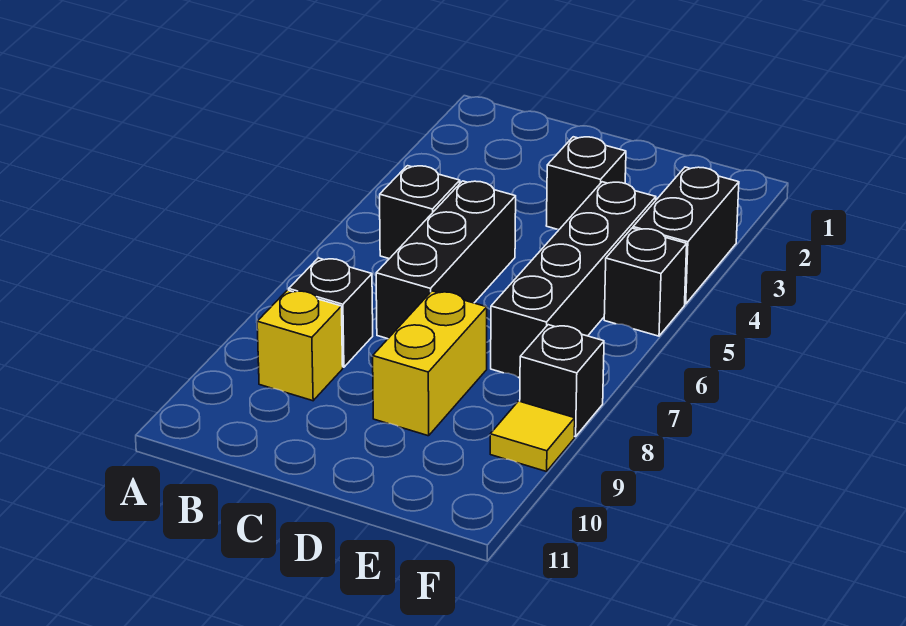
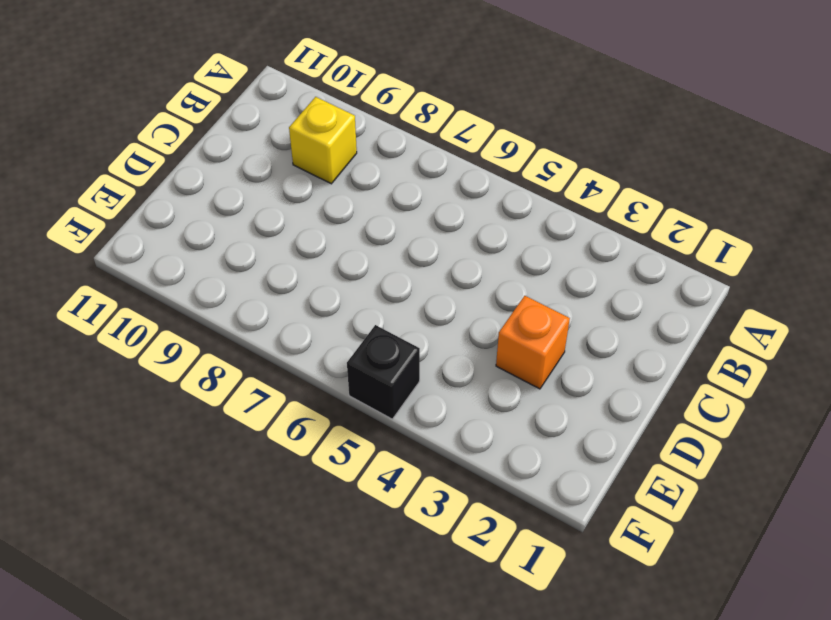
orange 1x1 brick [496,296,570,389] -> black 1x1 brick [546,137,626,229]
none -> black 1x1 brick [380,166,460,259]
none -> black 1x1 brick [289,258,373,367]

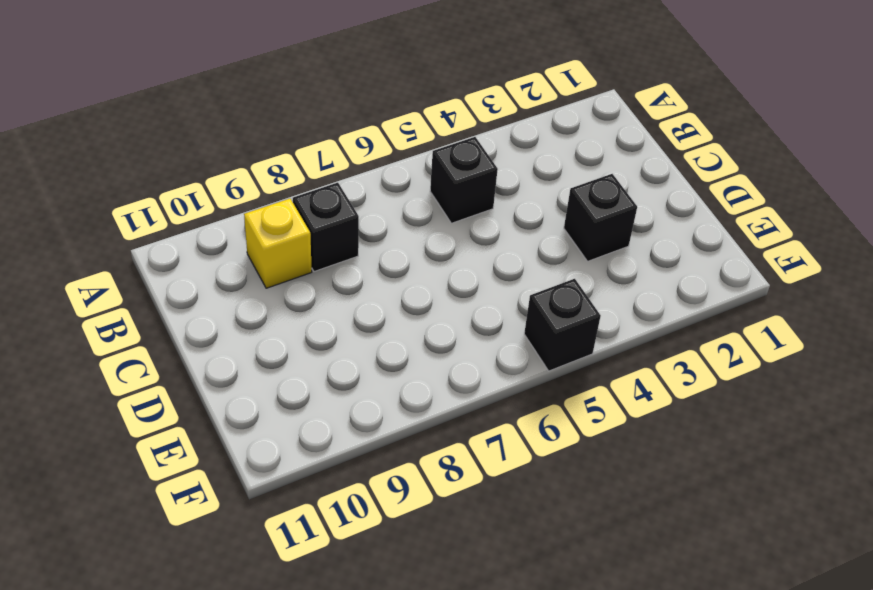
none -> black 1x3 brick [376,181,516,339]
none -> yellow 1x2 brick [373,291,487,436]

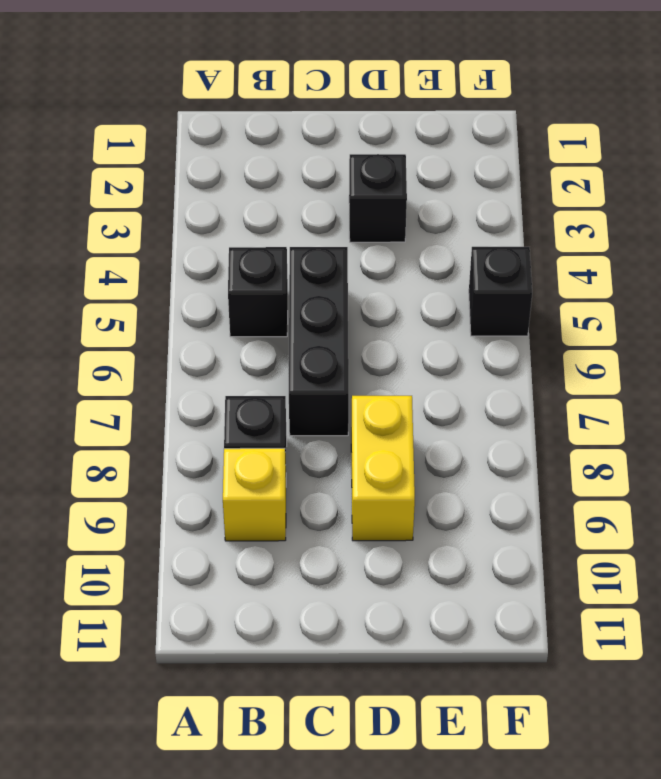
none -> black 1x4 brick [491,182,656,378]
none -> black 1x2 brick [633,167,739,304]

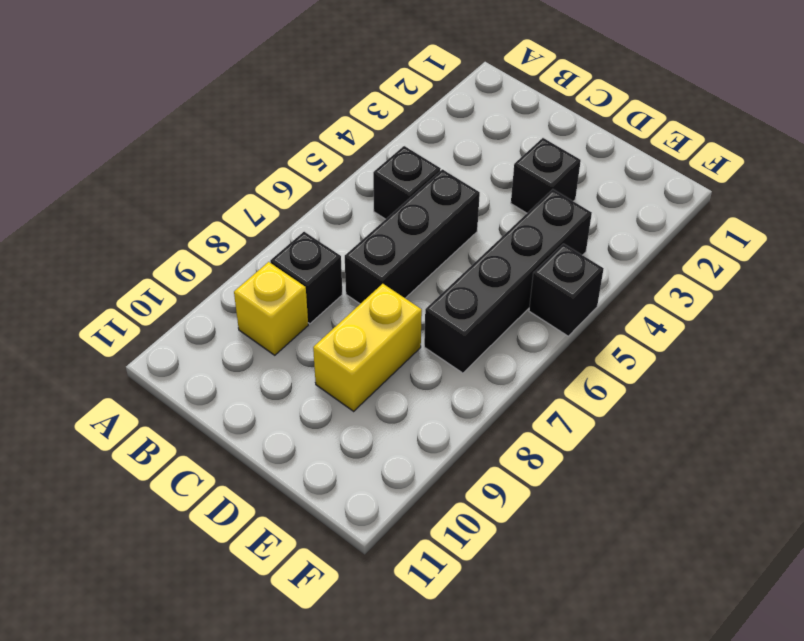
none -> black 1x2 brick [633,167,739,304]
none -> black 1x1 brick [520,325,604,437]

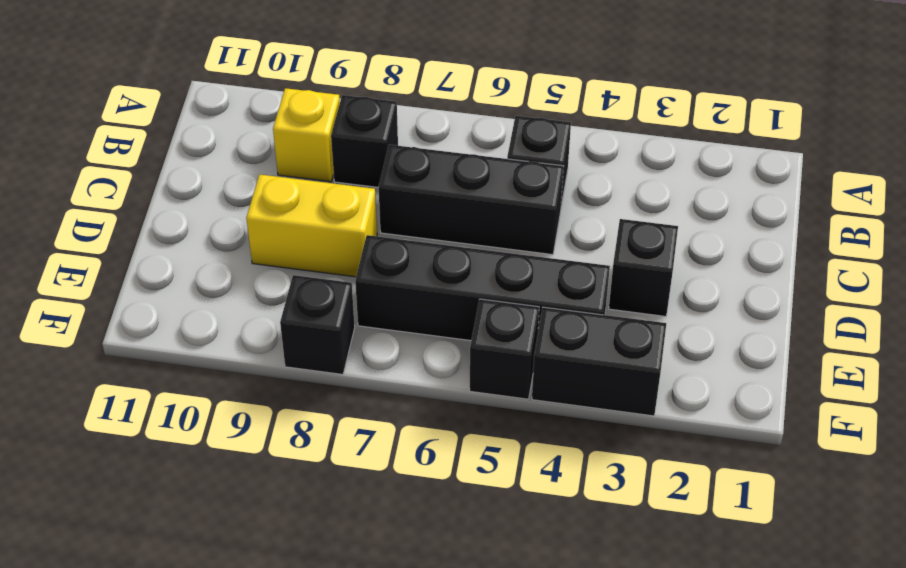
none -> yellow 1x1 tile [490,401,575,472]

